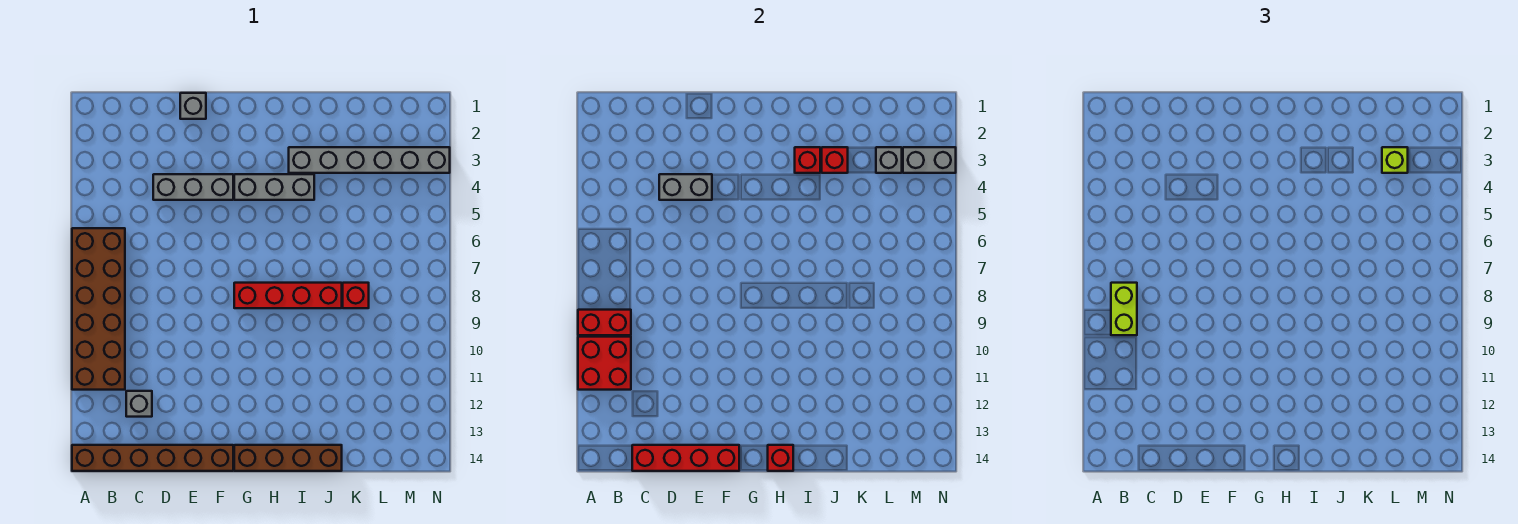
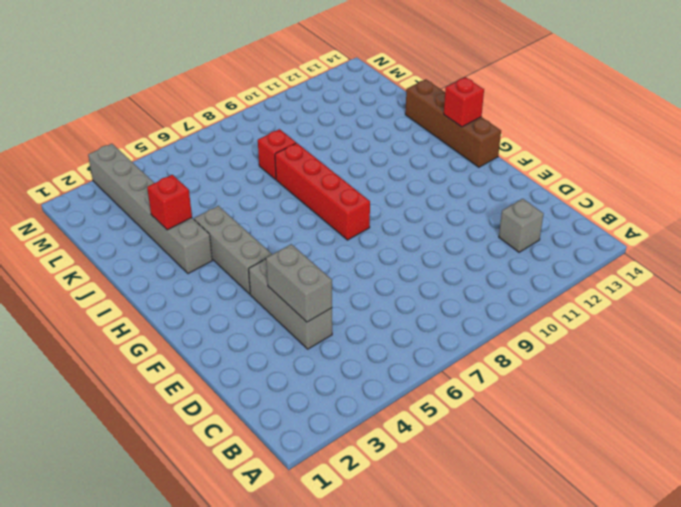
none -> brown 2x6 brick [72,228,125,390]
none -> brown 1x6 brick [72,445,233,471]
none -> grey 1x1 brick [180,93,206,119]

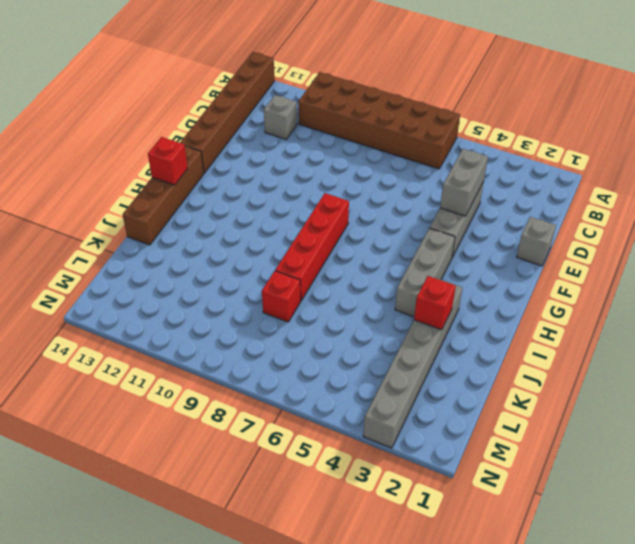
none -> red 1x2 brick [578,310,631,335]
none -> red 2x2 brick [578,337,631,390]
none -> red 1x4 brick [632,445,739,471]

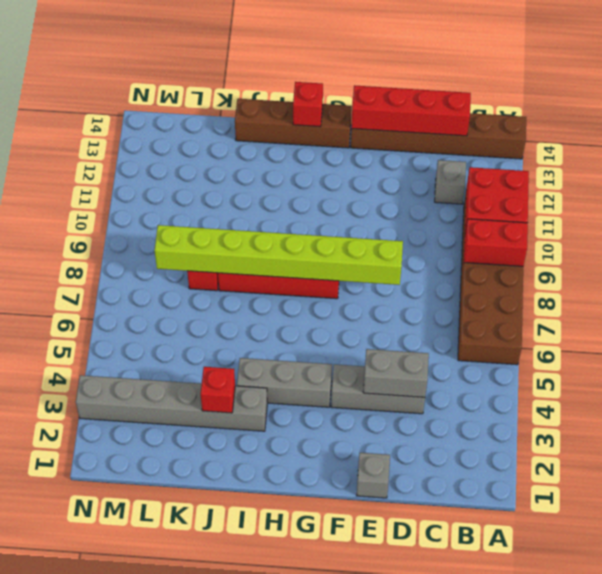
lime 1x8 brick [154,225,403,285] -> none
none -> red 1x1 brick [795,147,820,173]
none -> grey 1x1 brick [876,147,902,173]
none -> grey 1x2 brick [903,147,956,173]

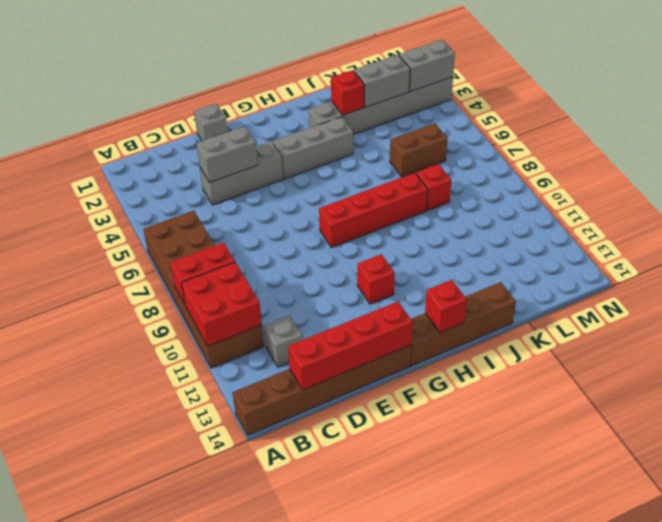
red 1x1 brick [357,254,395,304] -> red 1x1 brick moved to [795,147,820,173]
grey 1x2 brick [354,55,410,107] -> grey 1x1 brick [876,147,902,173]
brown 1x2 brick [390,123,448,177] -> none
none -> lime 1x2 brick [1111,283,1137,335]
none -> lime 1x1 brick [1382,147,1408,173]

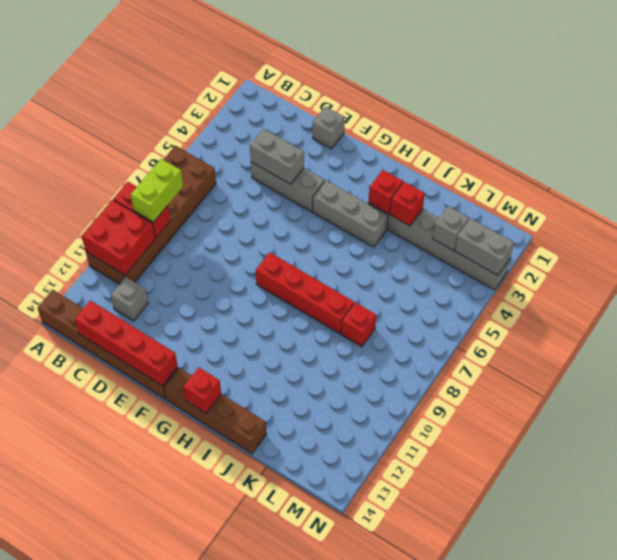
none -> lime 1x1 brick [1382,147,1408,173]

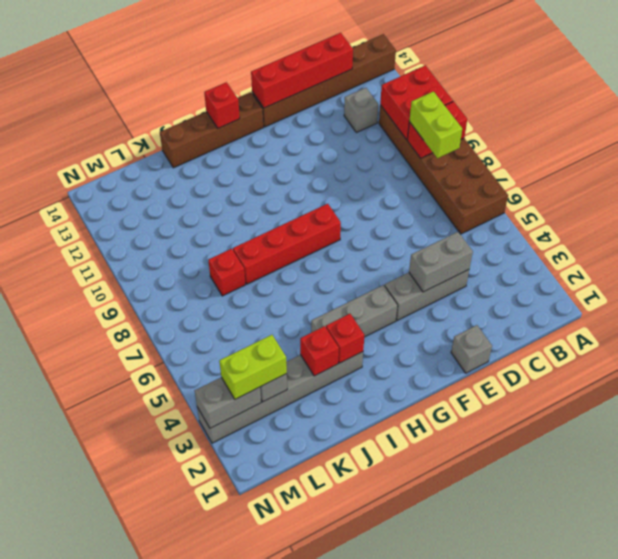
lime 1x2 brick [219,335,287,399] -> lime 1x1 brick [1382,147,1408,173]

